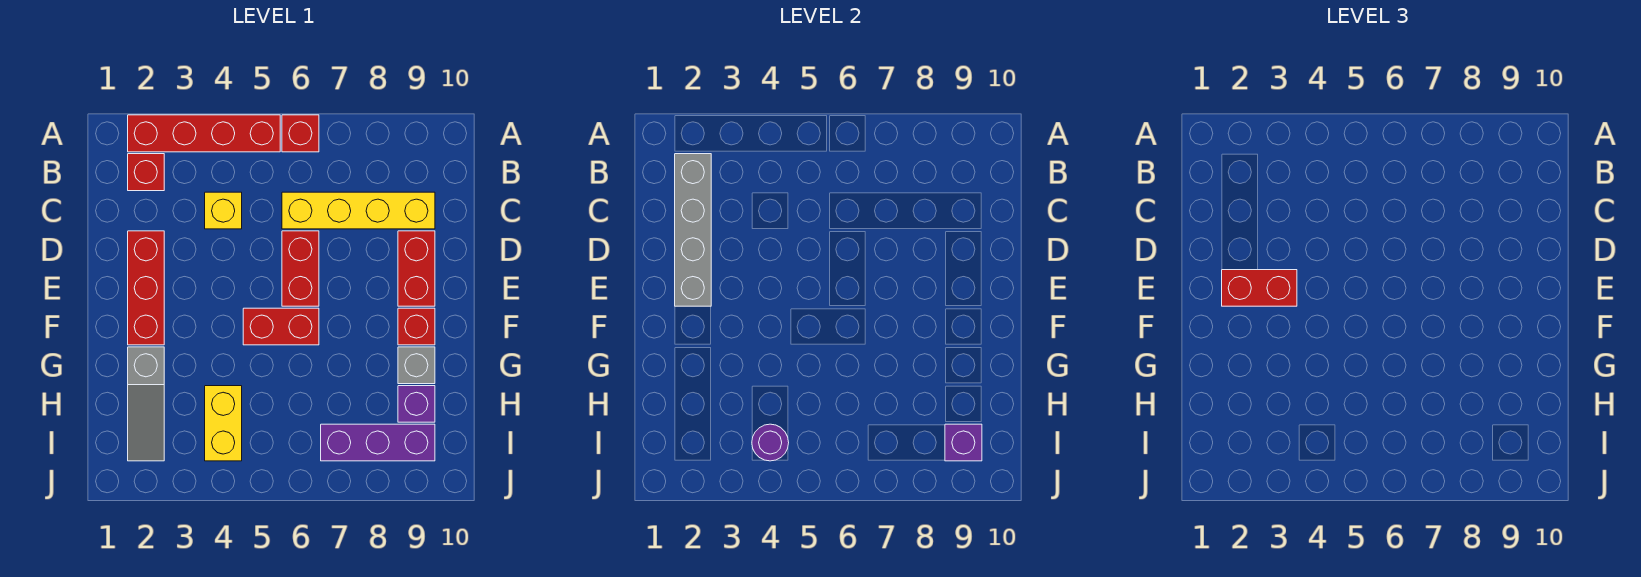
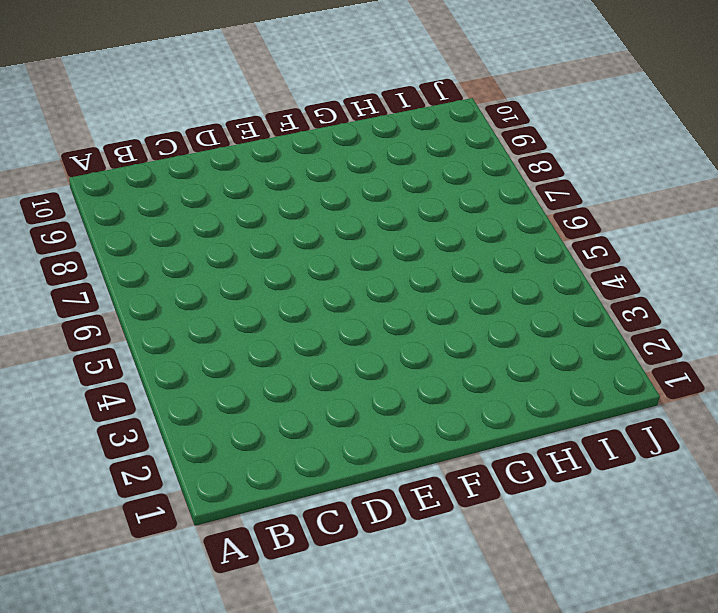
none -> red 1x4 brick [128,115,280,152]
none -> red 1x1 brick [282,115,319,152]
none -> red 1x1 brick [128,154,164,191]

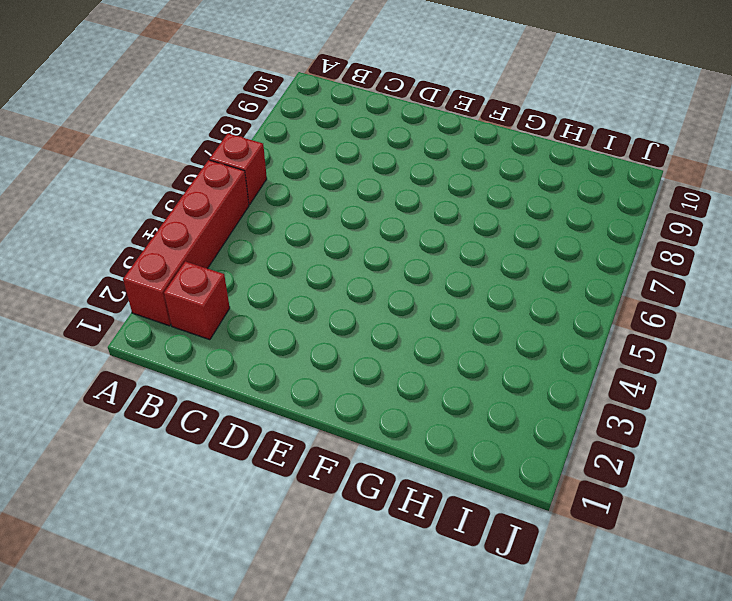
none -> yellow 1x1 brick [205,192,242,229]
none -> yellow 1x4 brick [282,192,435,229]
none -> red 1x3 brick [128,231,164,345]

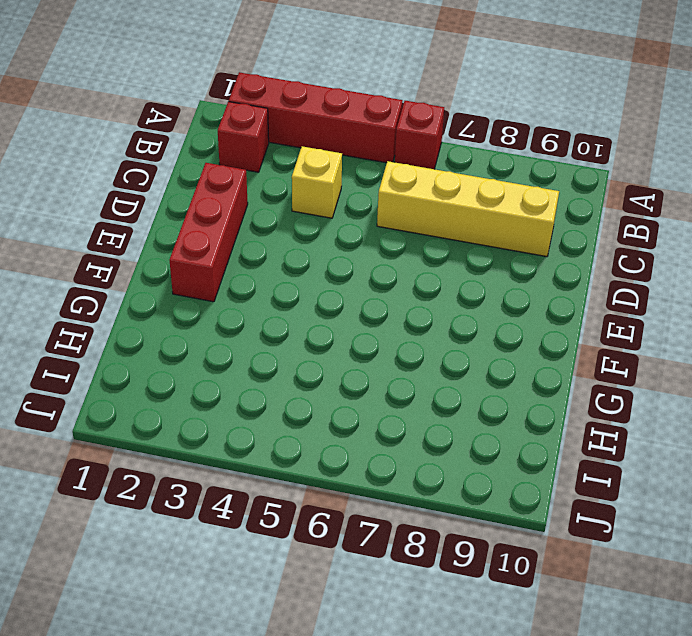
none -> red 1x2 brick [282,231,319,306]
none -> red 1x2 brick [398,231,435,306]
none -> red 1x2 brick [243,308,319,345]

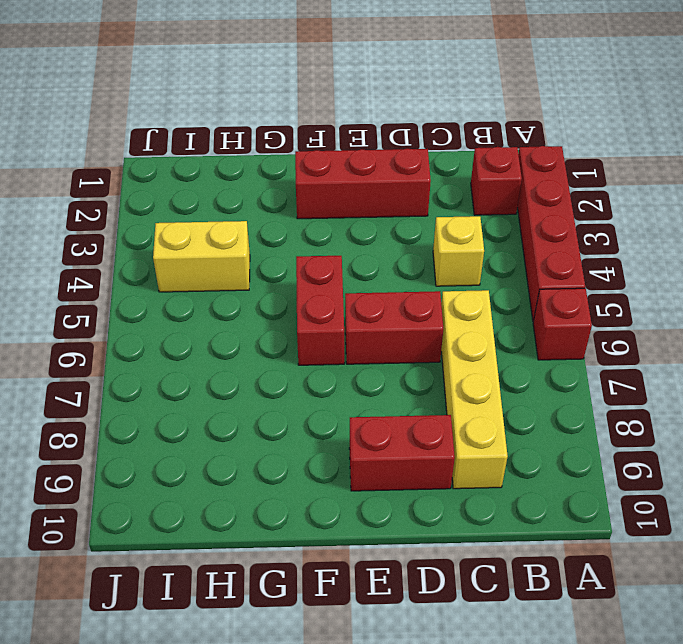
none -> red 1x1 brick [398,308,435,345]
none -> grey 1x3 slope [128,347,164,461]
none -> grey 1x1 brick [398,347,435,384]

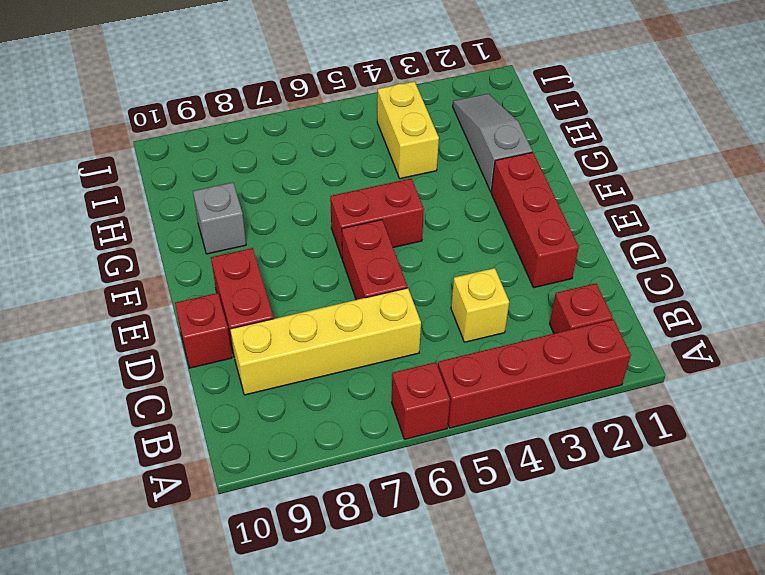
red 1x1 brick [175,293,232,368] -> red 1x1 brick moved to [398,308,435,345]
none -> purple 1x1 brick [398,386,435,422]
none -> purple 1x3 brick [321,424,435,461]
none -> grey 1x4 brick [675,154,711,306]

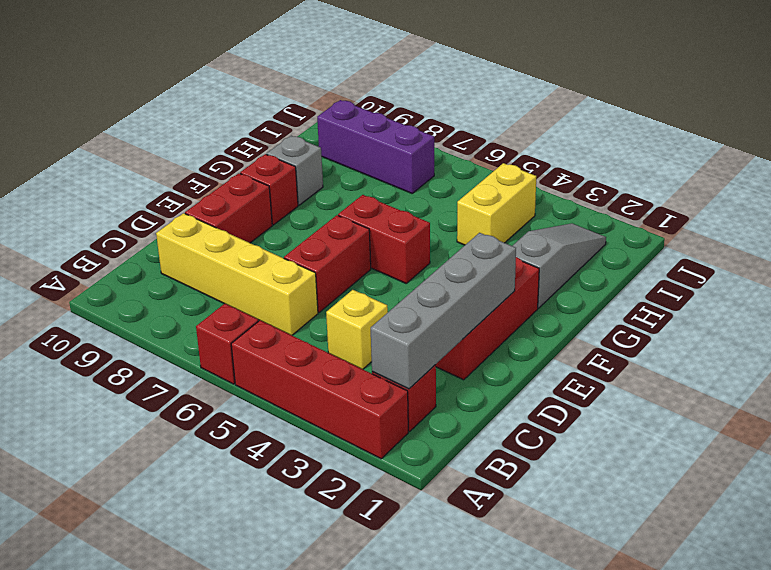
none -> purple 1x1 brick [398,386,435,422]
none -> purple 1x1 round brick [752,424,789,461]
none -> purple 1x1 brick [945,424,982,461]

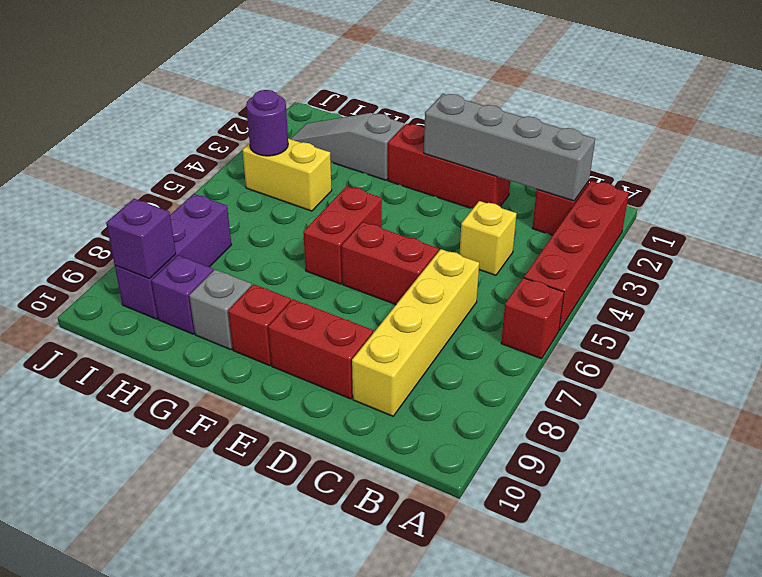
none -> red 1x2 brick [1222,270,1297,306]

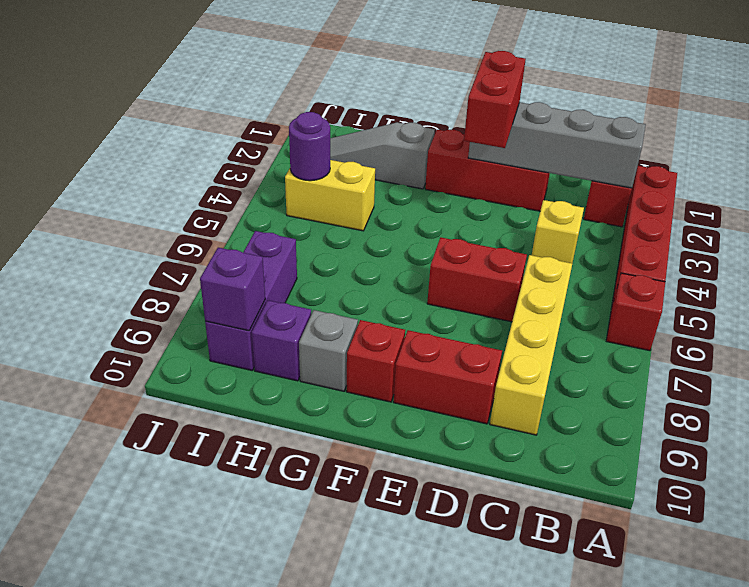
none -> red 1x2 brick [243,308,319,345]

